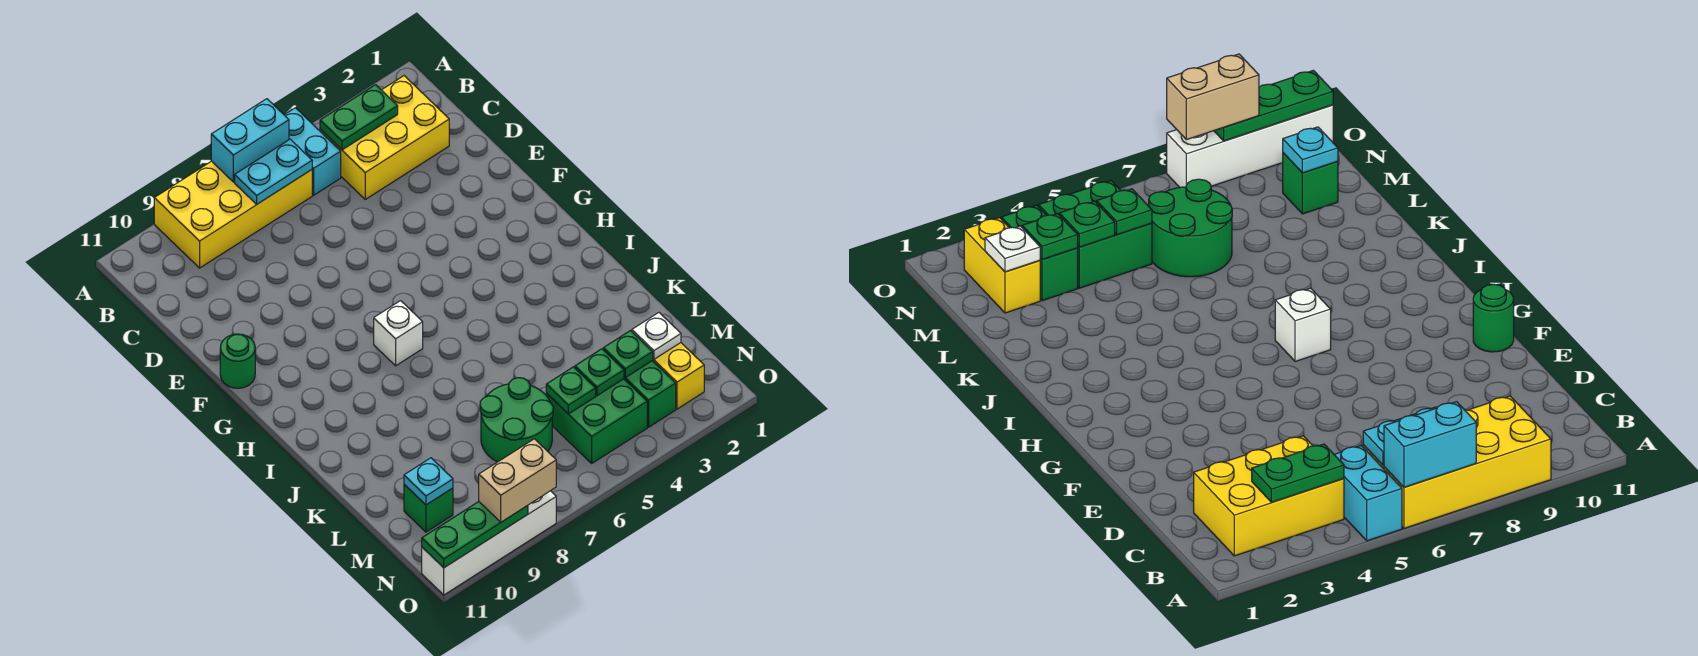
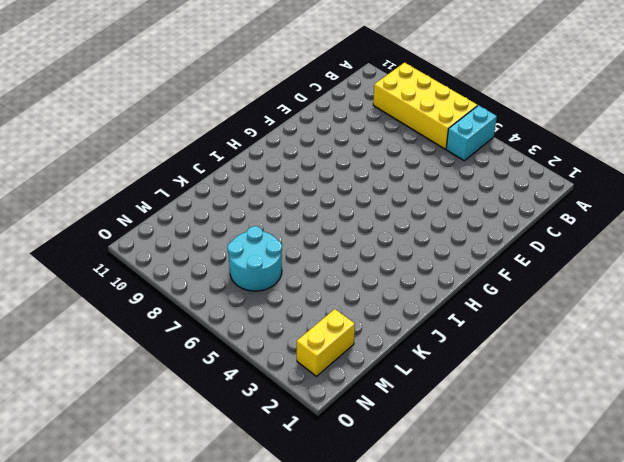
cyan 2x2 round brick [227,226,282,291] -> green 2x2 round brick [480,378,553,462]
none -> yellow 2x3 brick [320,76,449,199]
none -> green 1x1 round brick [220,334,255,388]
none -> white 1x1 brick [374,301,423,366]

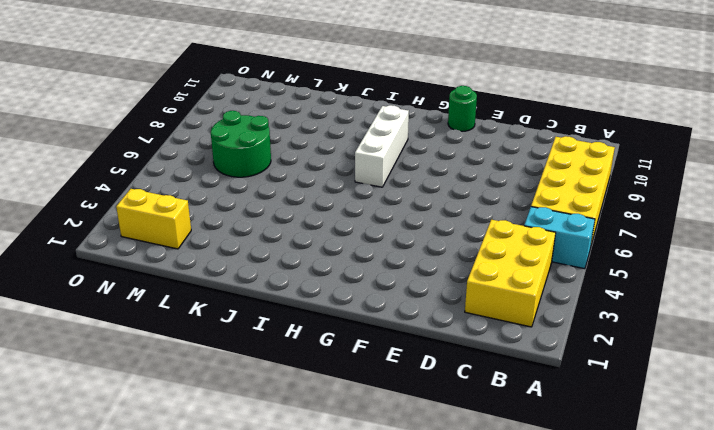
white 1x3 brick [355,105,409,187] -> white 1x1 brick [374,301,423,366]
none -> green 1x2 brick [624,361,676,427]
none -> green 2x2 brick [546,379,647,463]
none -> green 1x1 brick [404,484,453,532]

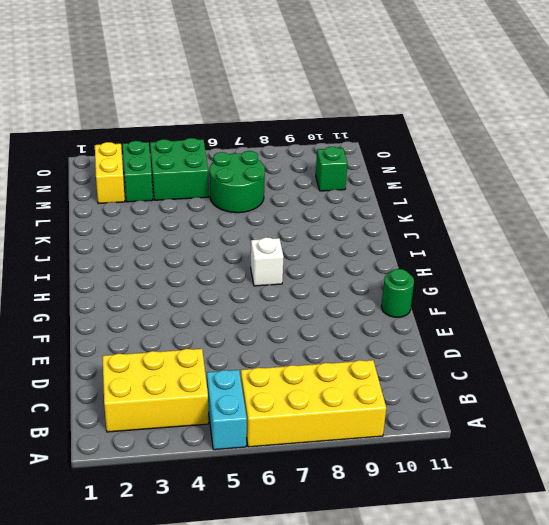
none -> white 1x4 brick [422,491,556,595]
none -> cyan 1x2 brick [211,99,289,182]
none -> green 1x2 plate [320,85,398,150]

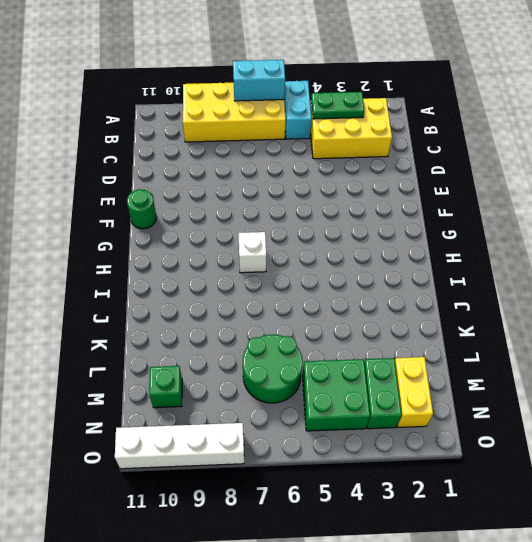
none -> cyan 1x2 plate [235,139,312,204]
none -> white 1x1 plate [632,313,681,359]
none -> green 1x1 plate [603,331,653,378]

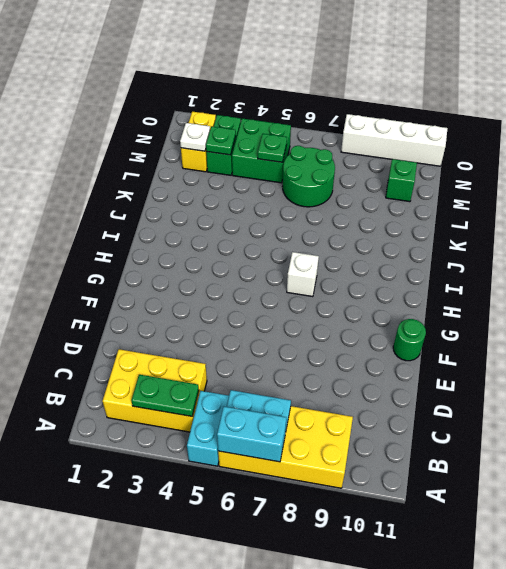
none -> green 1x1 plate [575,349,624,396]
none -> cyan 1x1 plate [404,458,453,505]
none -> green 1x3 plate [422,502,528,568]

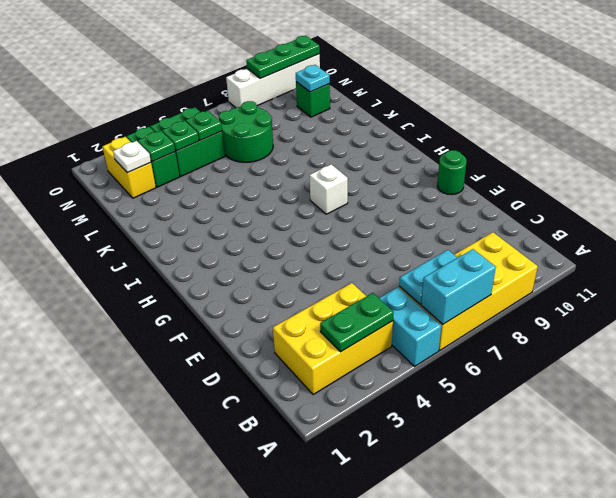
none -> tan 1x2 brick [479,439,556,522]

